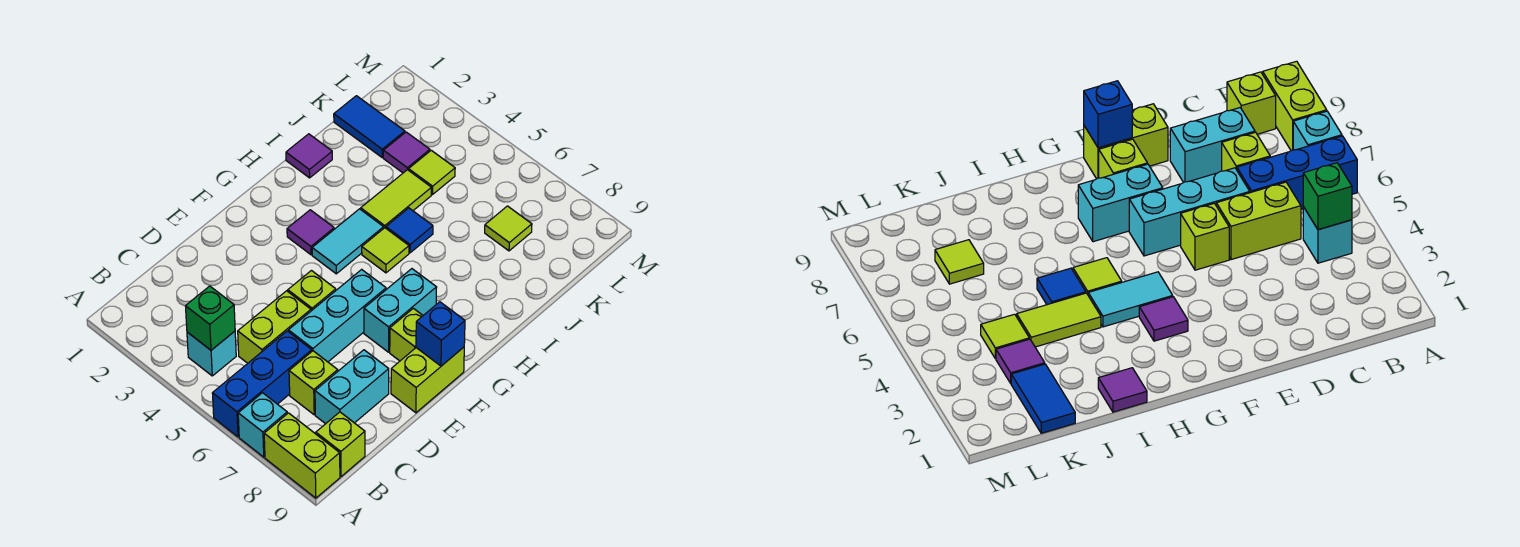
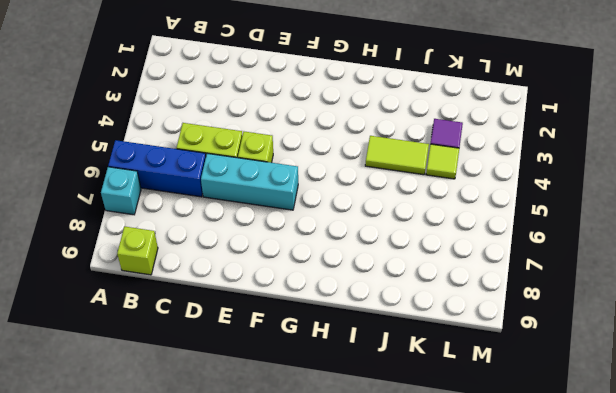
none -> lime 1x2 brick [264,413,340,498]
none -> cyan 1x1 brick [187,331,236,376]
none -> lime 1x1 brick [289,351,338,415]

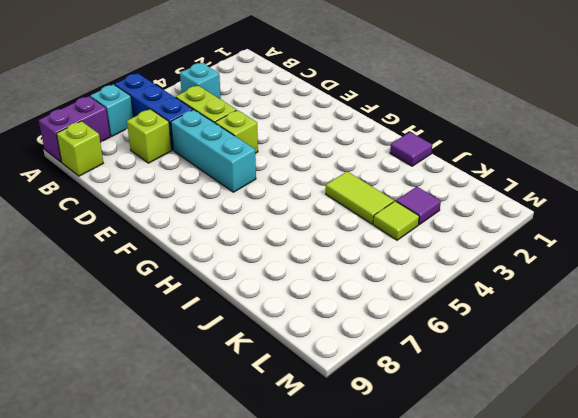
purple 1x2 brick [39,96,110,162] -> lime 1x2 brick [264,413,340,498]
none -> cyan 1x2 brick [315,350,389,424]
none -> lime 1x2 brick [391,347,464,413]
none -> cyan 1x2 brick [364,269,437,352]

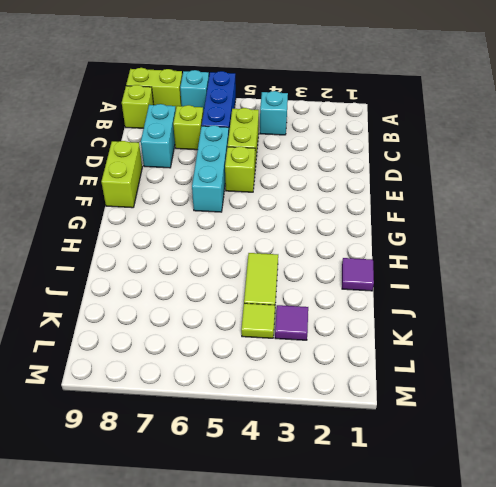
none -> cyan 1x2 brick [364,269,437,352]
none -> lime 1x1 brick [390,308,423,361]
none -> purple 1x1 tile [287,210,334,255]

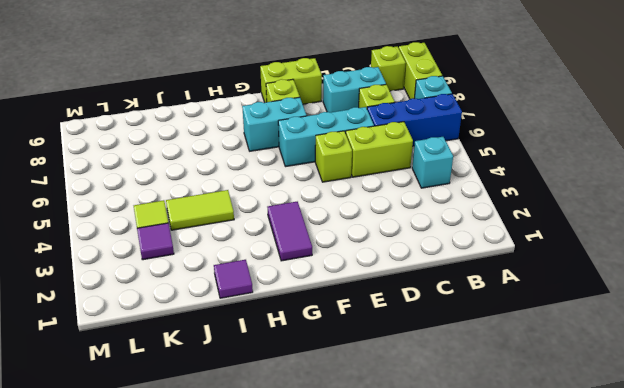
purple 1x2 tile [268,202,312,261] -> purple 1x1 tile [287,210,334,255]
none -> cyan 1x2 tile [312,209,384,274]
none -> lime 1x1 tile [362,228,409,273]
none -> blue 1x1 tile [386,208,433,253]

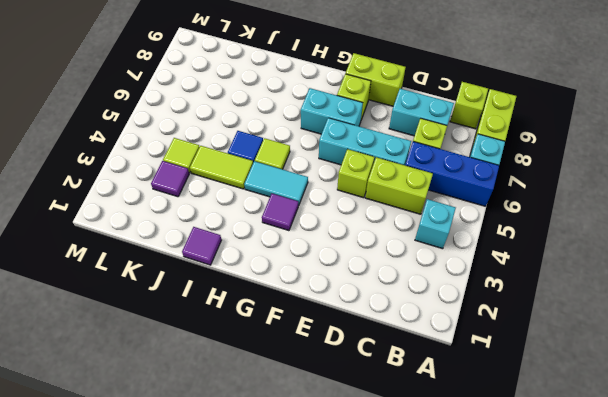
none -> blue 1x2 tile [334,96,405,157]
none -> lime 1x1 tile [485,206,532,251]
none -> green 1x1 brick [186,286,235,350]

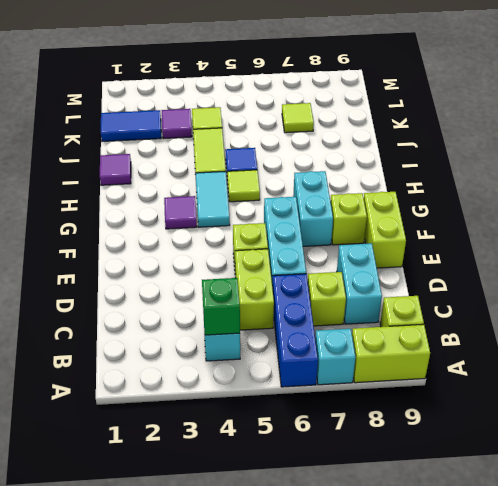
none -> blue 1x1 brick [416,302,465,366]

